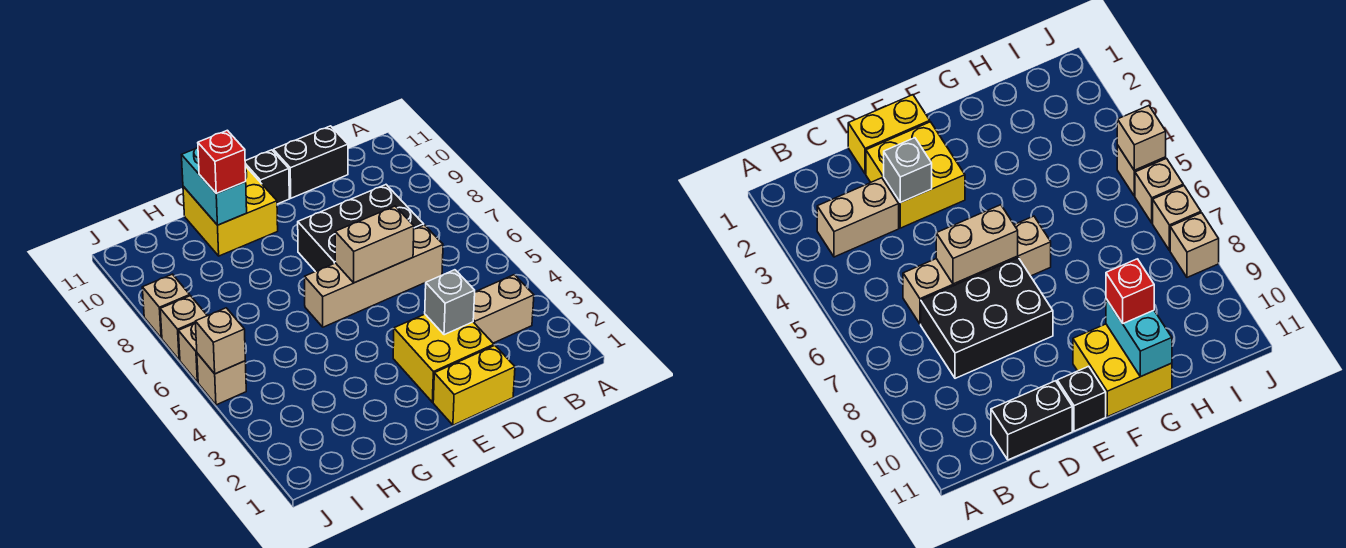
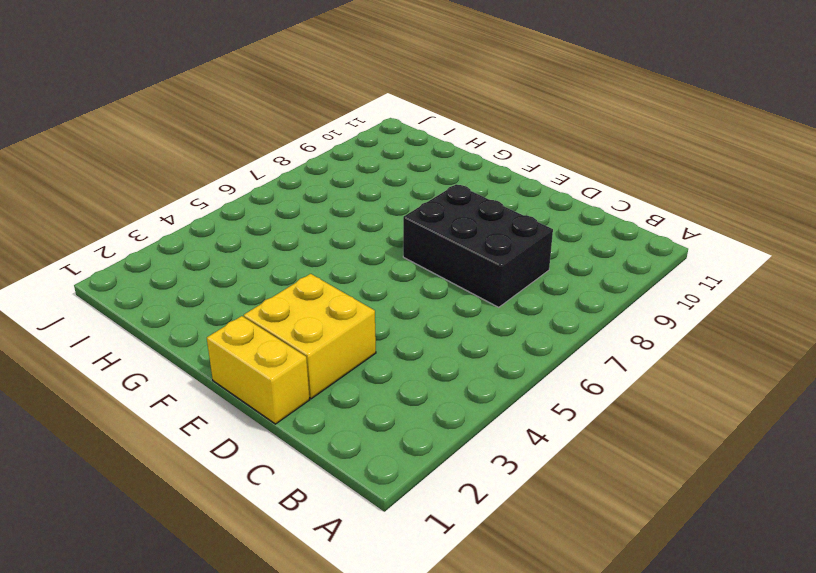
none -> tan 1x2 brick [473,275,534,343]
none -> tan 1x4 brick [305,225,443,327]
none -> black 1x2 brick [273,126,348,198]

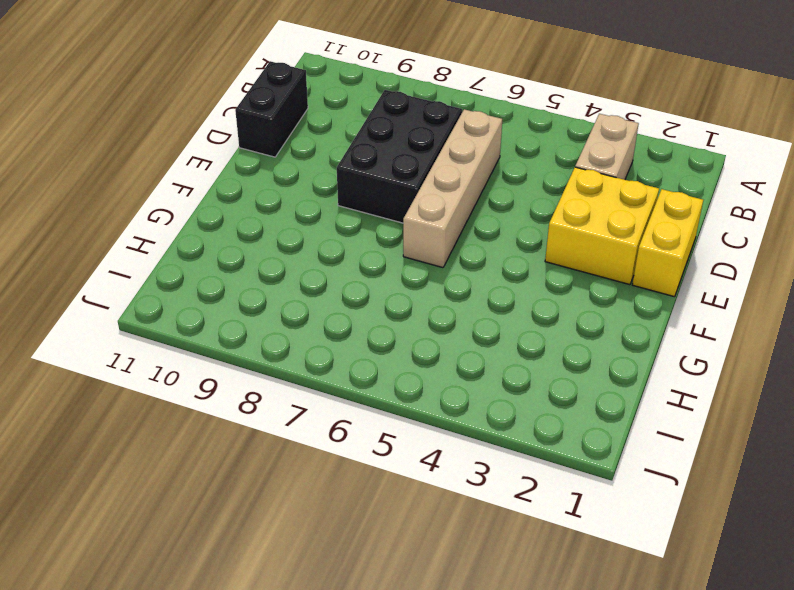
none -> black 1x1 brick [245,150,289,204]
none -> yellow 2x2 brick [183,166,278,256]
none -> tan 1x1 brick [197,353,246,405]

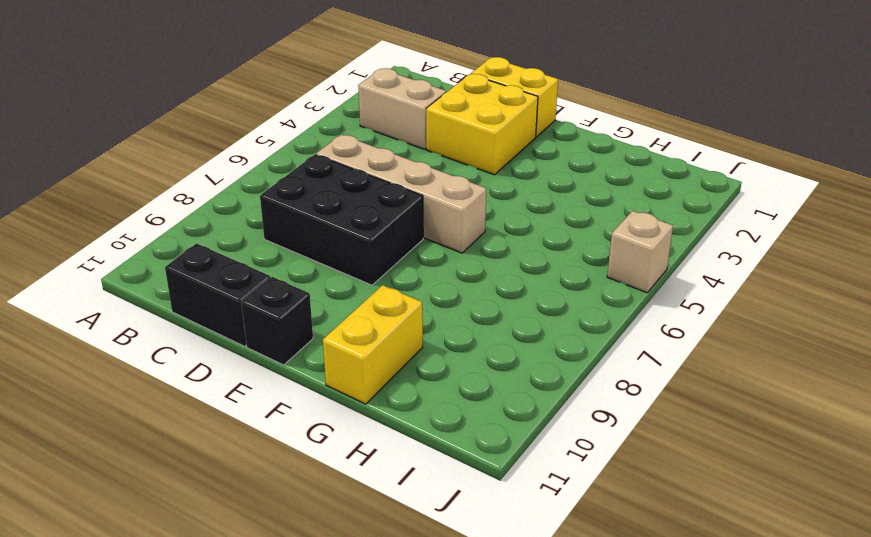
yellow 1x2 brick [323,285,423,404] -> yellow 2x2 brick [183,166,278,256]
none -> tan 1x1 brick [178,324,198,382]
none -> tan 1x1 brick [160,296,207,360]
none -> tan 1x1 brick [142,274,190,338]

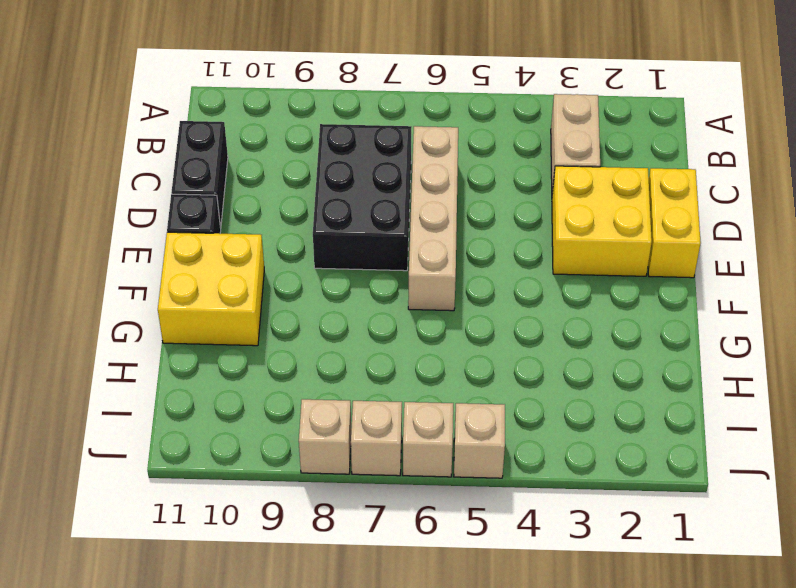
none -> grey 1x1 brick [425,270,475,335]
none -> tan 1x2 brick [335,206,414,283]
none -> cyan 1x2 brick [182,147,247,225]

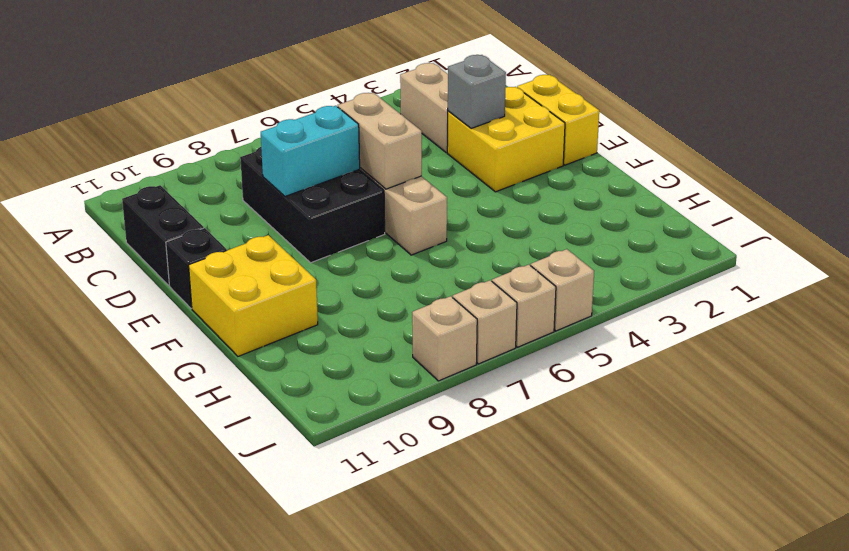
cyan 1x2 brick [261,106,360,196] -> cyan 1x2 brick moved to [182,147,247,225]
none -> tan 1x1 brick [195,308,245,374]
none -> red 1x1 brick [198,130,246,194]

